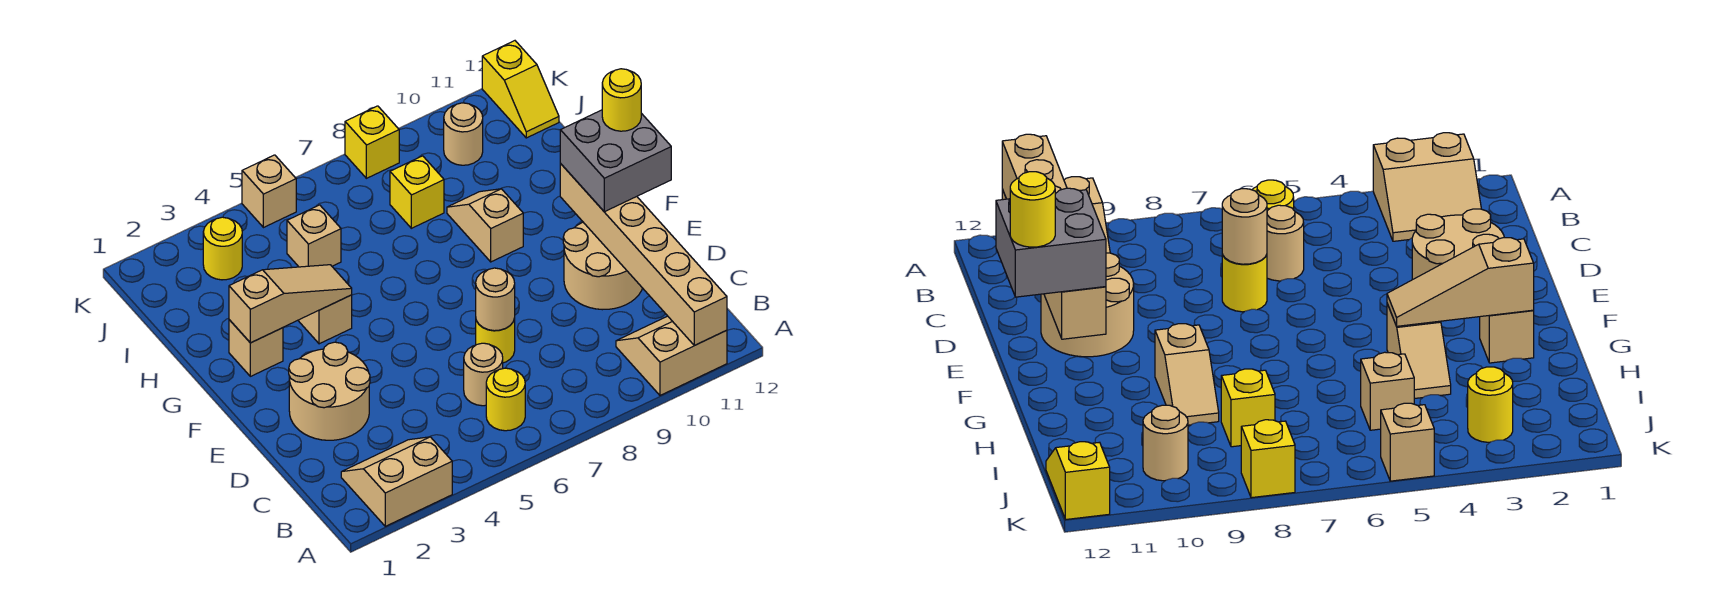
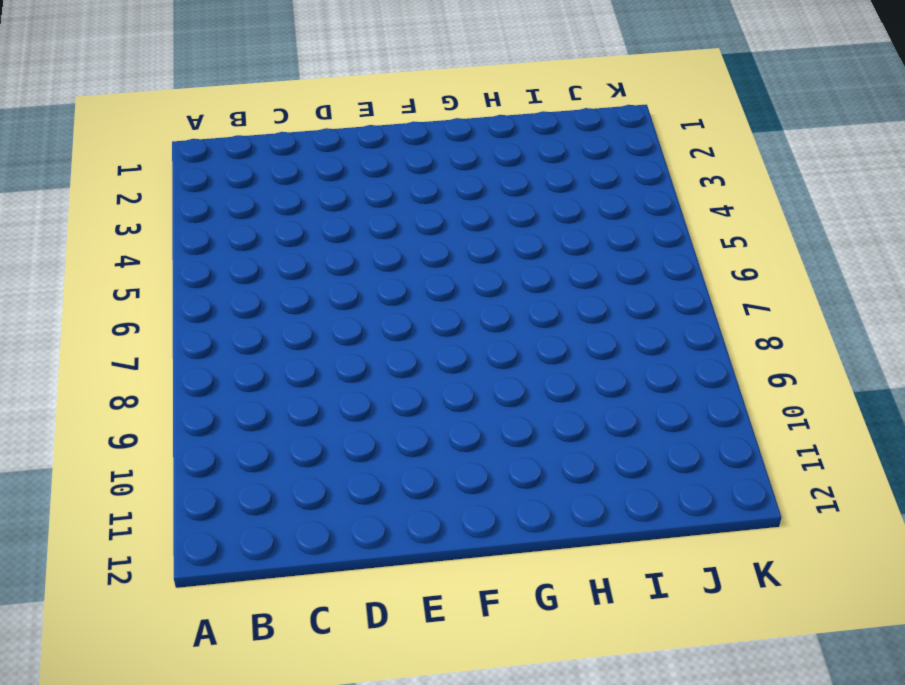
none -> tan 2x2 slope [341,437,452,526]
none -> tan 2x2 slope [616,316,727,395]
none -> yellow 1x1 round brick [486,368,525,431]

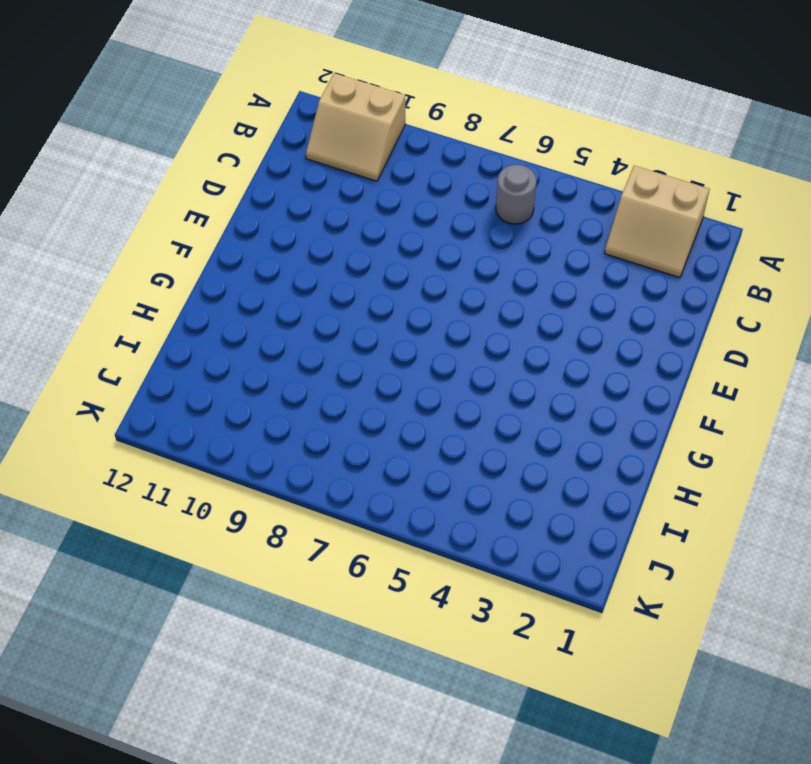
grey 1x1 round brick [496,165,536,224] -> yellow 1x1 round brick [486,368,525,431]
none -> tan 1x1 round brick [464,343,503,406]
none -> tan 2x2 round brick [289,342,370,440]
none -> yellow 1x1 round brick [476,318,515,363]

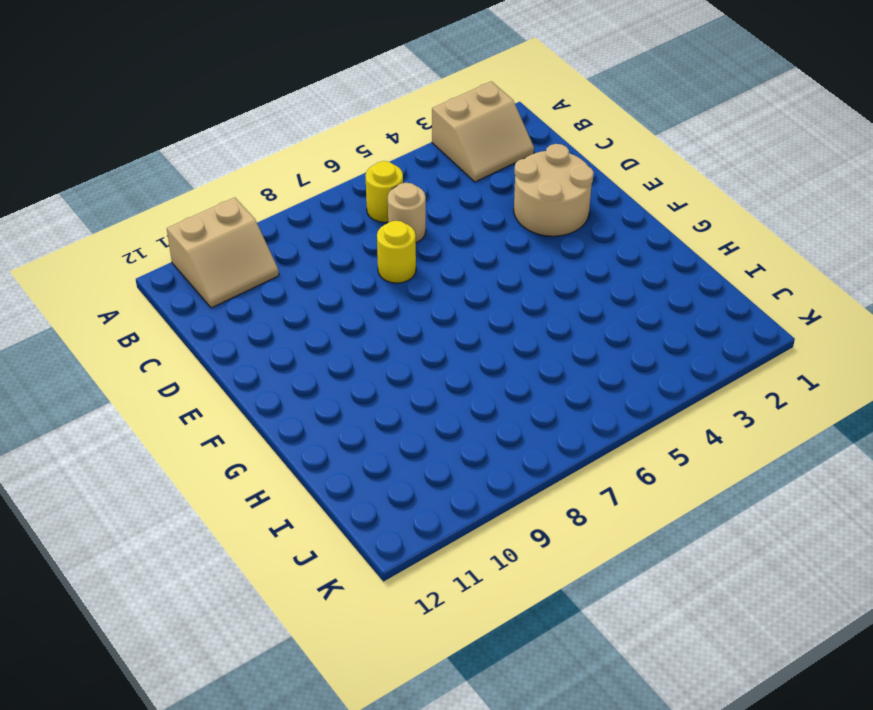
none -> tan 2x2 round brick [563,222,642,310]
none -> tan 1x1 brick [229,320,283,376]
none -> tan 1x2 slope [298,295,352,344]

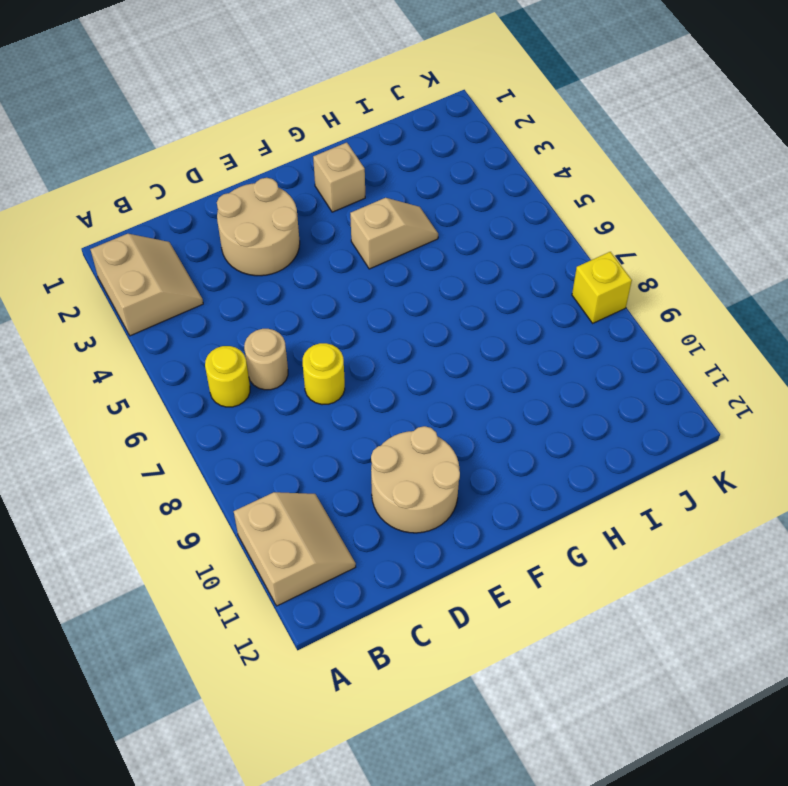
none -> tan 1x2 slope [447,189,523,262]
none -> tan 1x1 brick [287,205,341,267]
none -> yellow 1x1 brick [390,156,444,228]

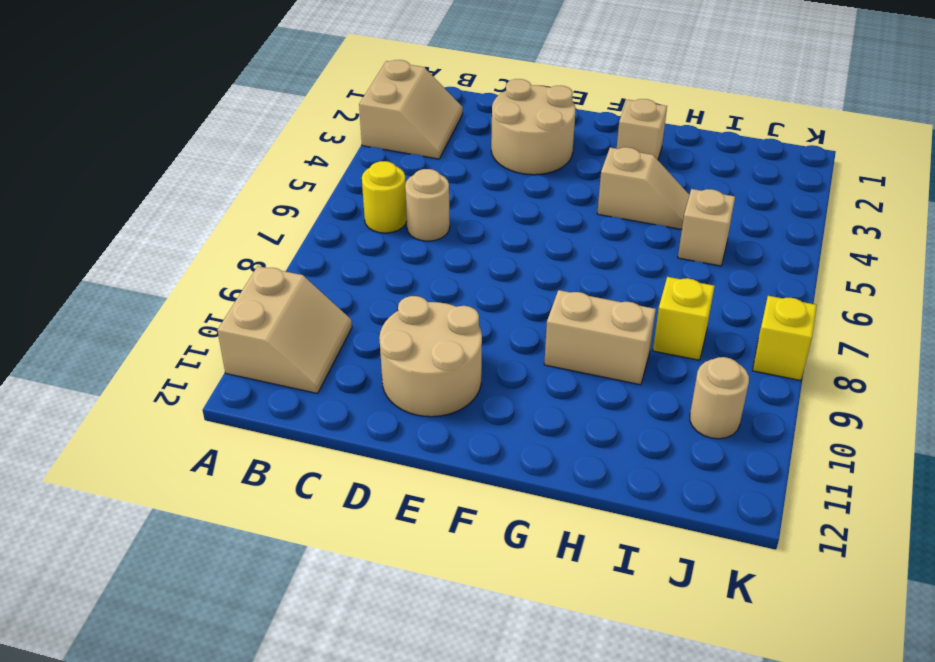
tan 1x2 brick [544,290,656,385] -> tan 1x2 slope [447,189,523,262]
none -> yellow 1x1 round brick [476,318,515,363]
none -> yellow 1x1 round brick [203,217,242,280]
none -> yellow 1x2 slope [482,41,559,138]

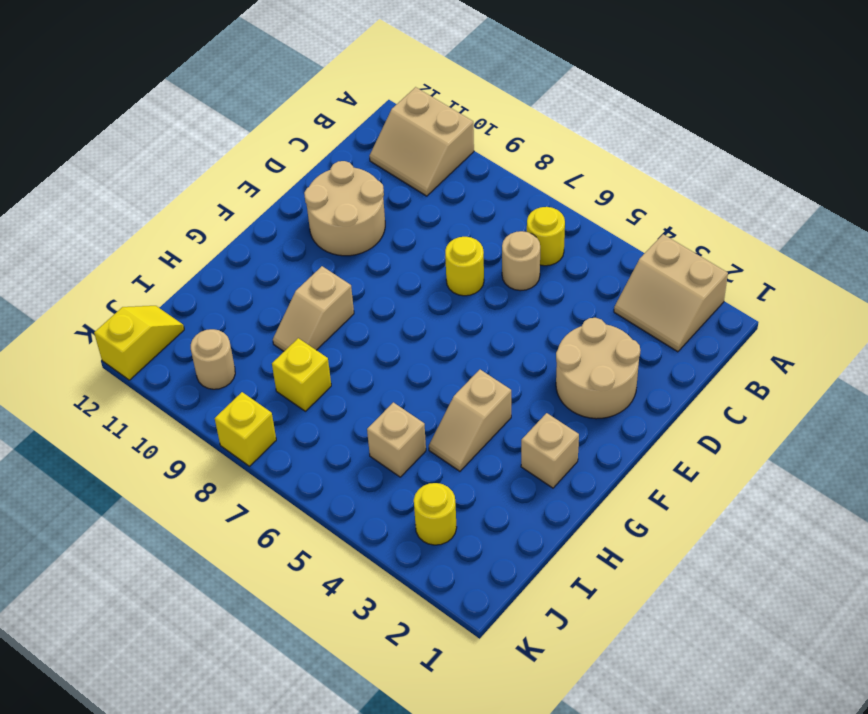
none -> tan 1x1 brick [242,155,296,228]
none -> tan 1x6 brick [560,164,727,345]
none -> tan 1x1 round brick [476,268,515,331]

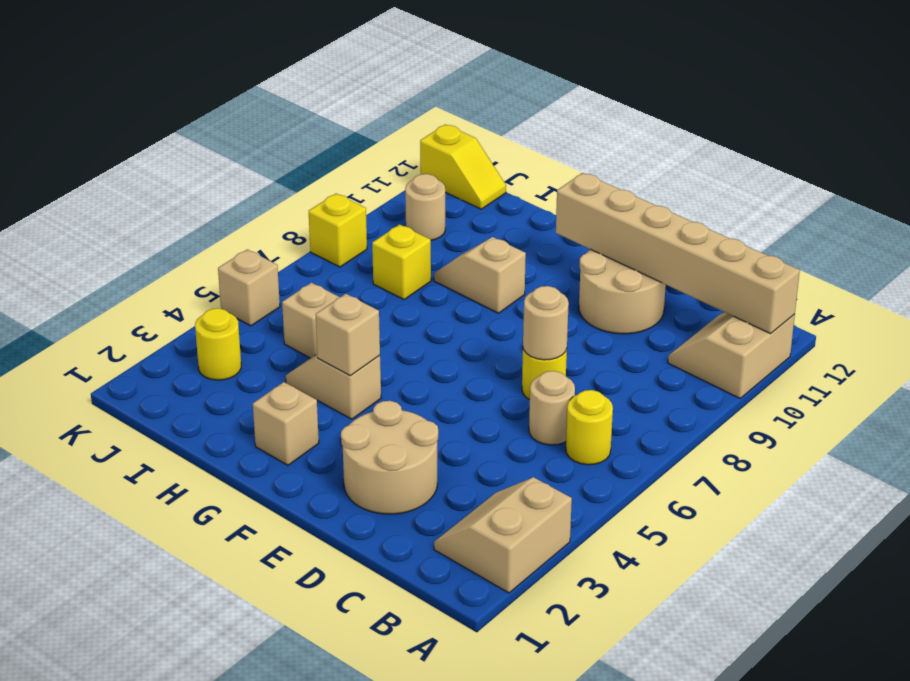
tan 1x1 brick [316,294,380,376] -> tan 1x3 slope [229,265,352,343]
none -> grey 2x2 brick [560,110,671,212]
none -> yellow 1x1 round brick [602,69,641,131]

